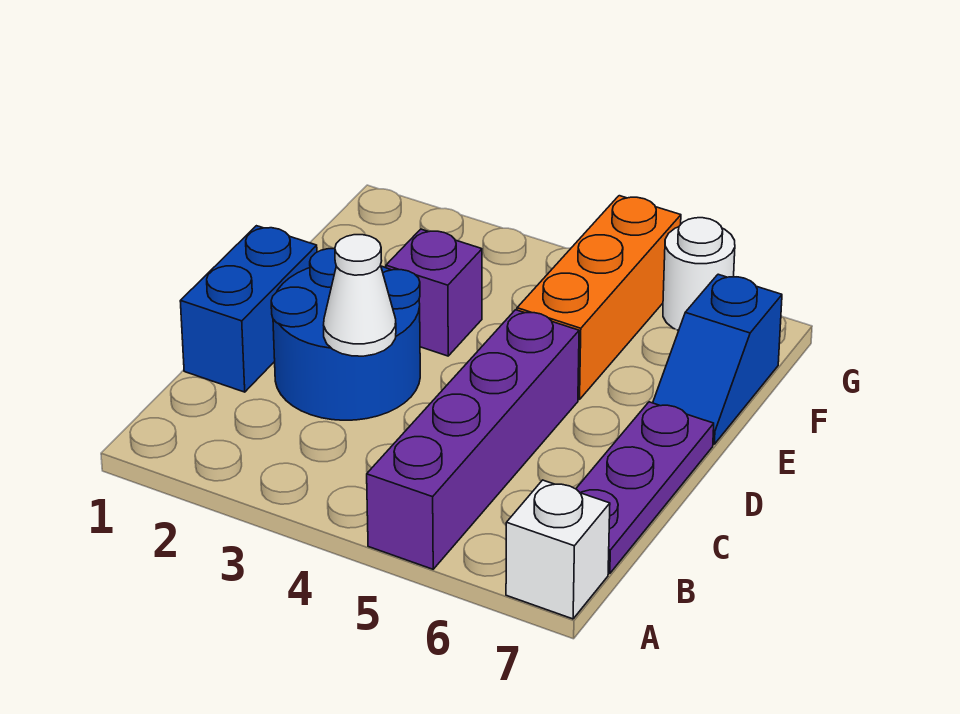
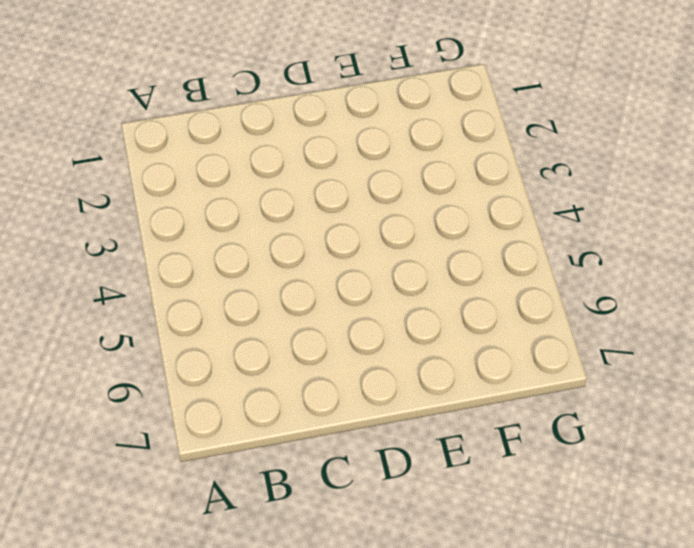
none -> purple 1x4 brick [367,310,579,569]
none -> white 1x1 brick [506,480,610,619]

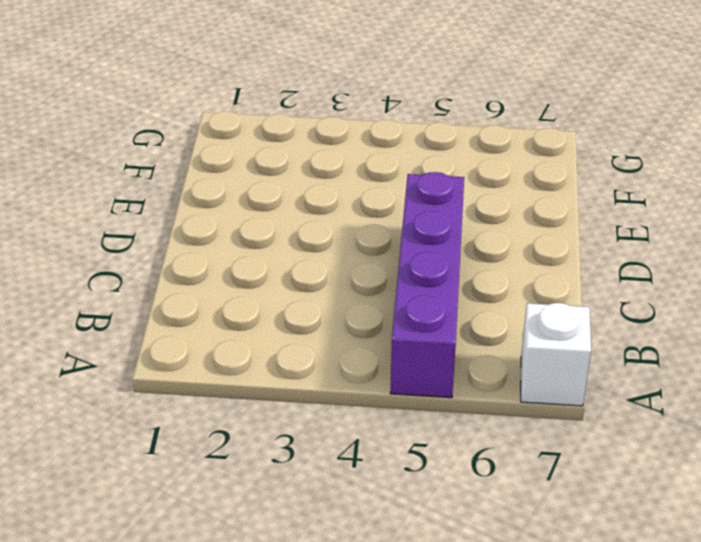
none -> purple 1x3 plate [576,402,714,574]
none -> blue 1x2 brick [180,226,317,392]

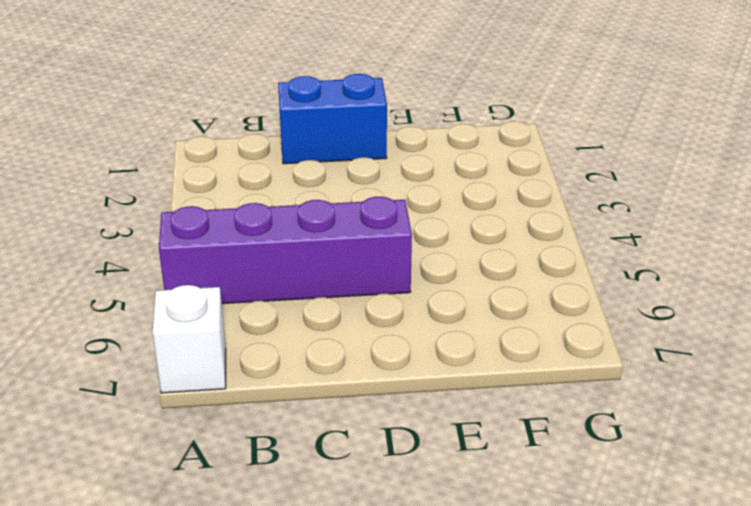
none -> purple 1x3 plate [576,402,714,574]
none -> blue 2x2 round brick [271,249,420,420]

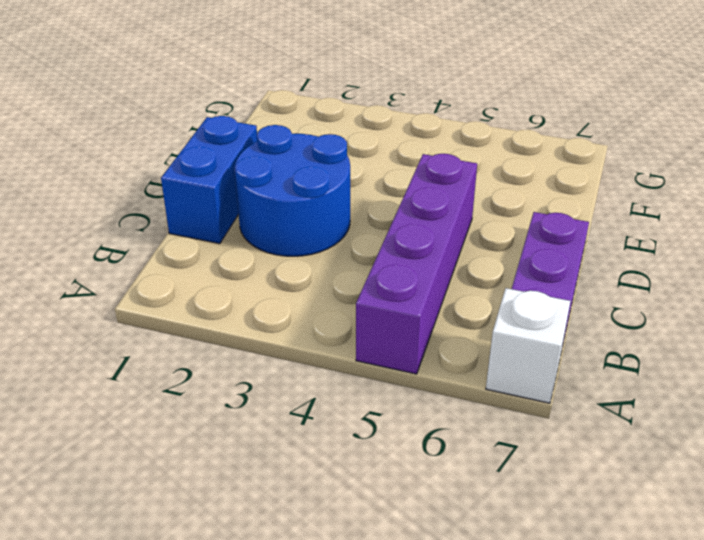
none -> purple 1x1 brick [386,229,482,356]
none -> orange 1x3 brick [517,196,681,400]

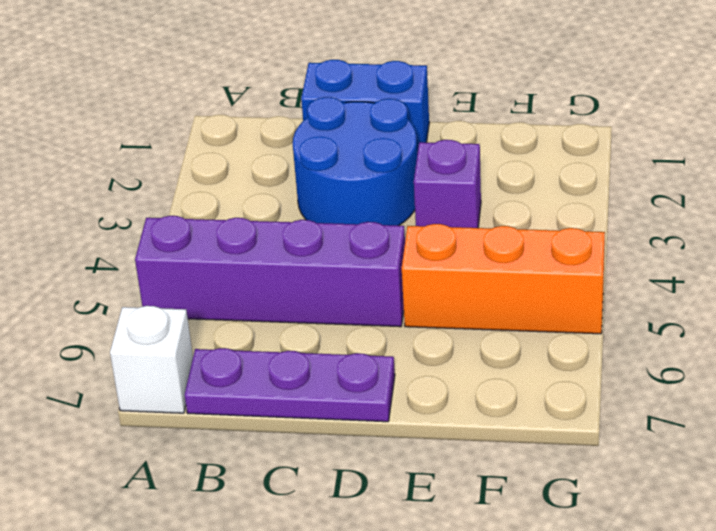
none -> blue 1x2 slope [653,274,782,444]
none -> white 1x1 round brick [663,218,735,331]

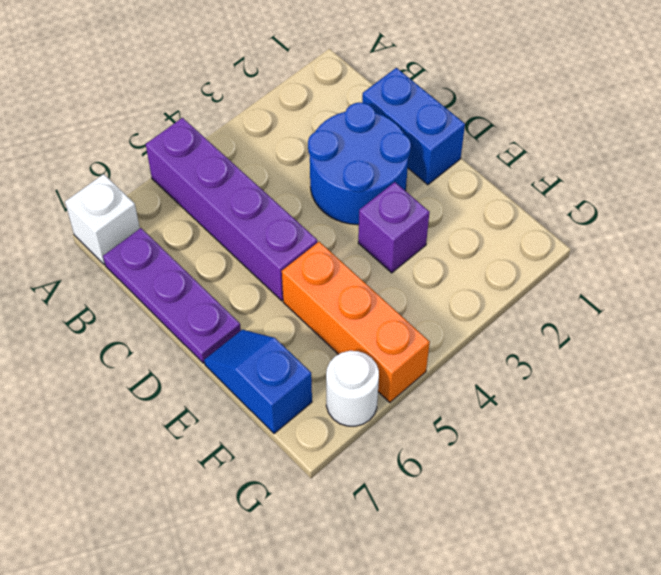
none -> white 1x1 cone [324,235,396,356]

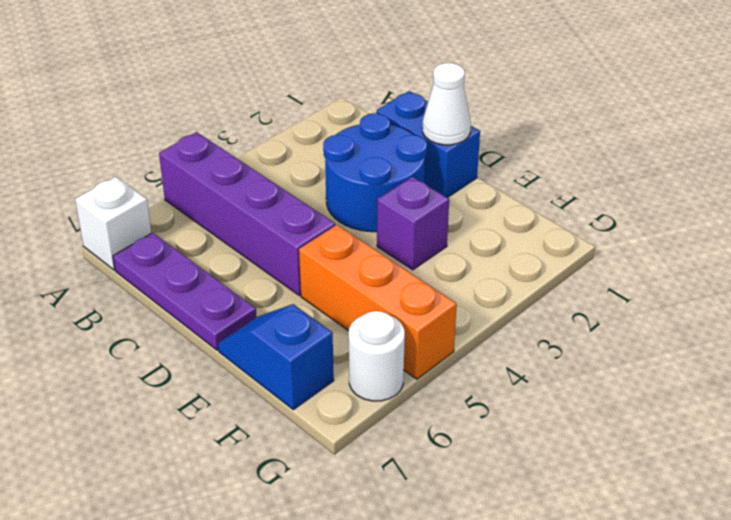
white 1x1 cone [423,63,471,145] -> white 1x1 cone moved to [324,235,396,356]

